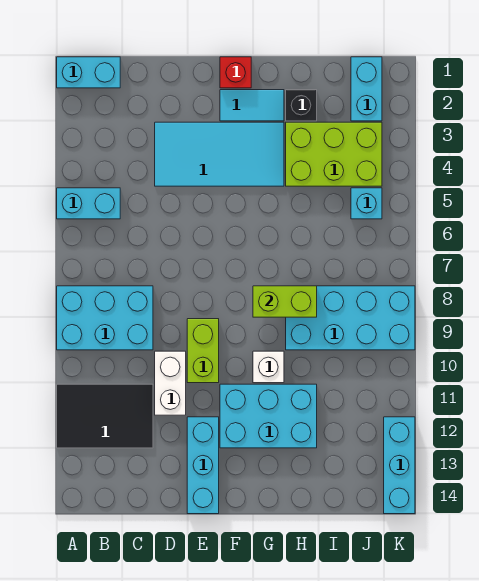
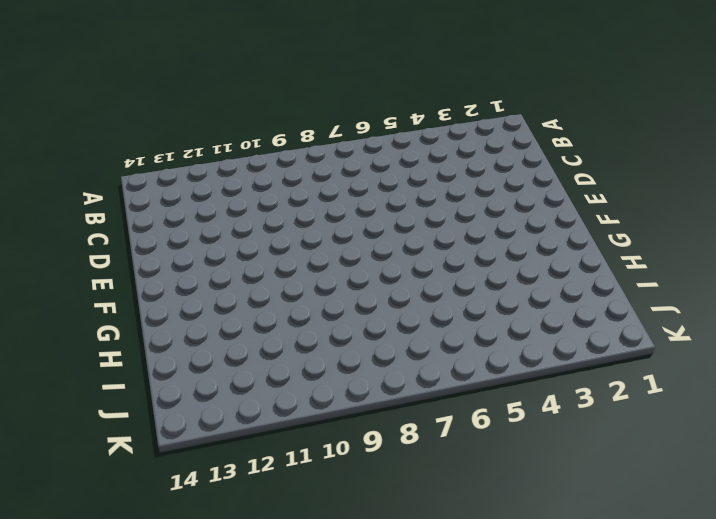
none -> cyan 1x2 brick [57,57,120,88]
none -> cyan 1x2 brick [57,188,120,219]
none -> cyan 2x3 brick [57,286,153,350]

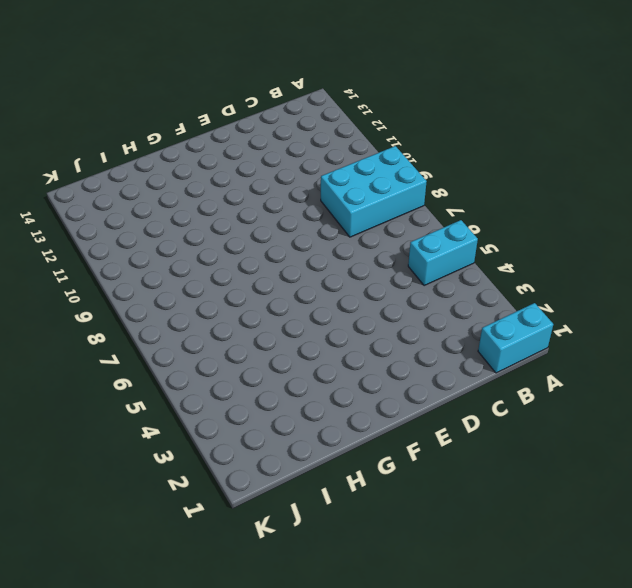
none -> black 2x3 tile [57,384,153,448]
none -> cyan 2x4 tile [155,122,284,186]
none -> white 1x2 brick [155,351,186,415]

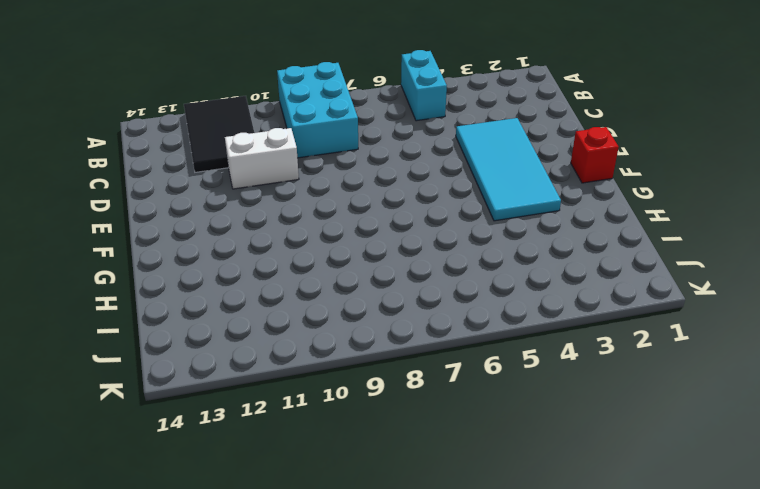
none -> cyan 1x2 brick [57,57,120,88]
none -> lime 1x2 brick [187,319,219,383]
none -> cyan 1x3 brick [187,417,219,514]

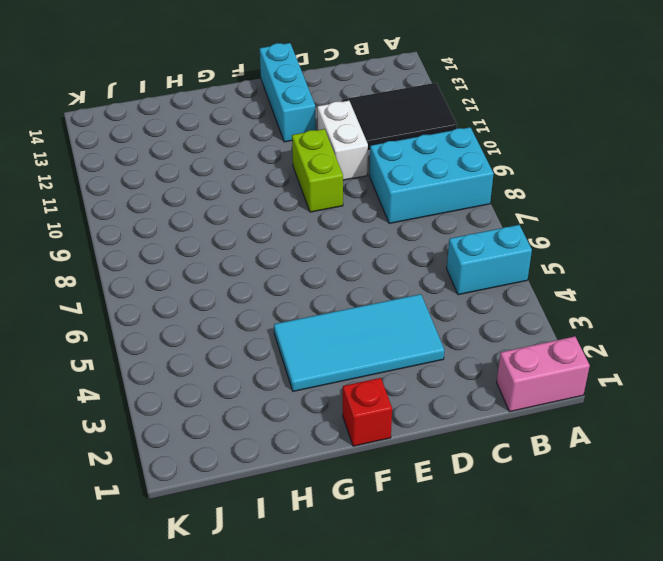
pink 1x2 brick [497,336,590,412] -> cyan 1x2 brick [57,57,120,88]
none -> cyan 1x2 tile [220,90,284,121]
none -> cyan 2x3 brick [220,384,317,448]
none -> white 1x1 brick [253,351,284,383]

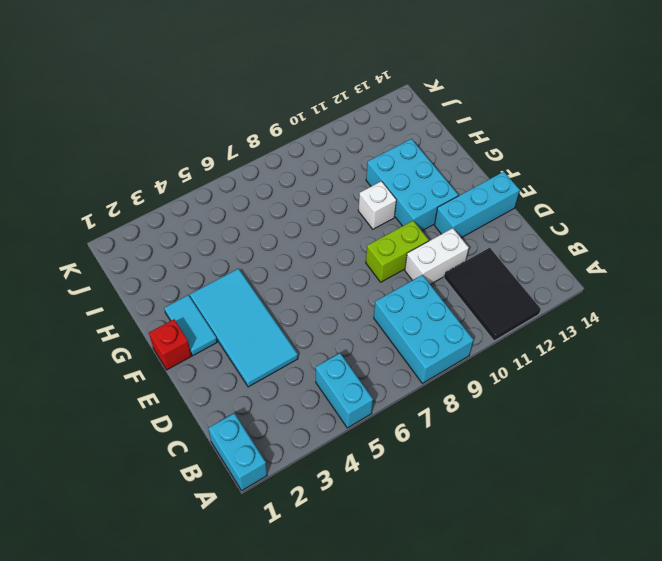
none -> black 1x1 brick [286,90,317,121]
none -> lime 2x3 brick [286,122,382,186]
none -> cyan 2x4 brick [286,286,415,350]

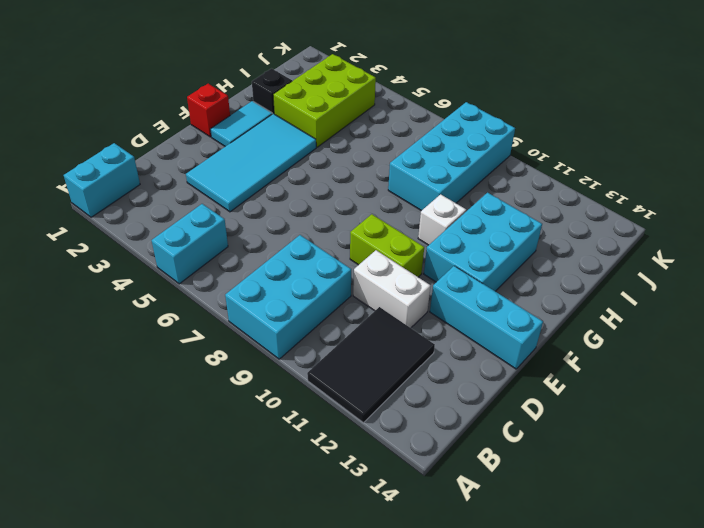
none -> cyan 1x2 brick [351,57,382,121]
none -> cyan 1x1 brick [351,188,382,219]
none -> cyan 1x3 brick [384,417,415,514]

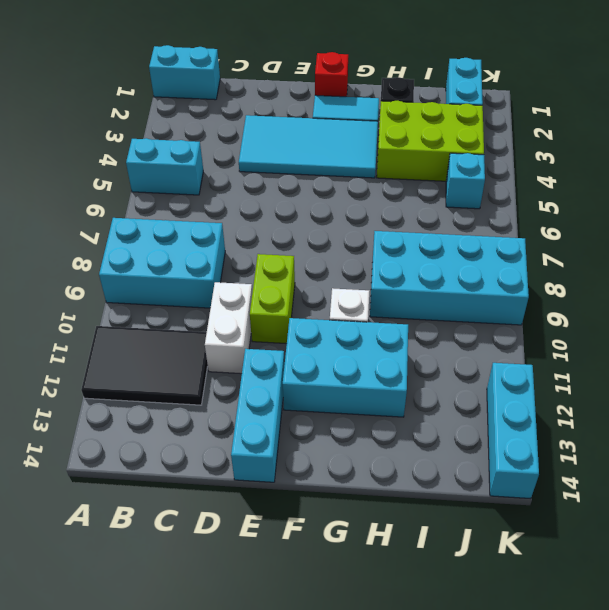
none -> lime 1x2 brick [253,286,317,317]

